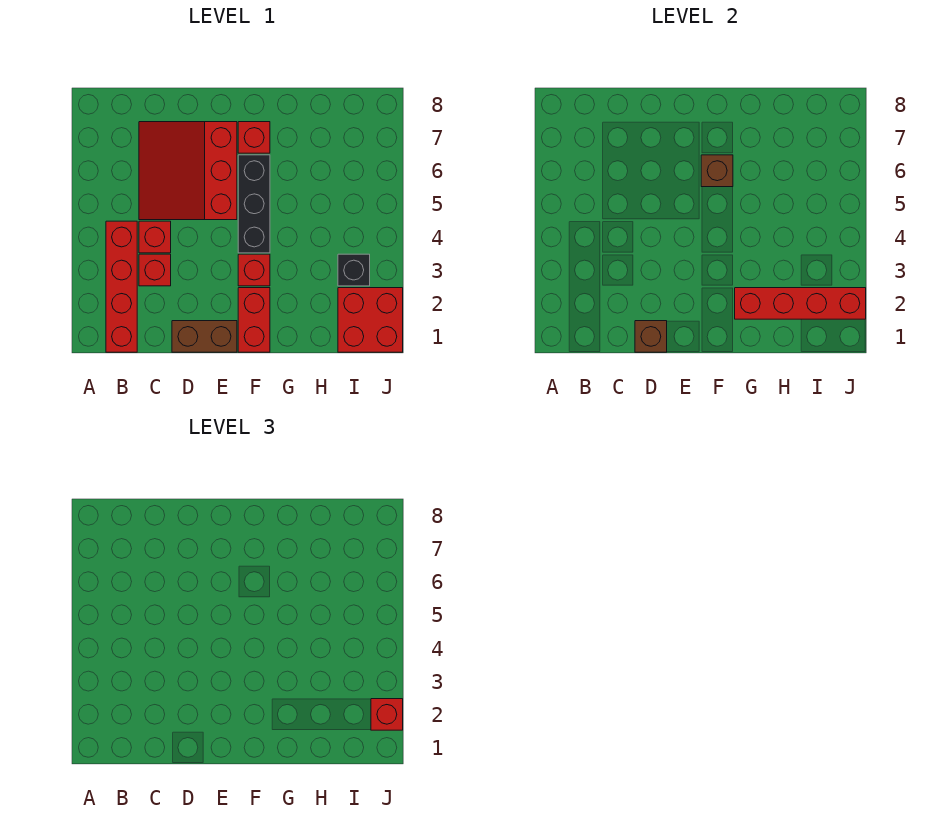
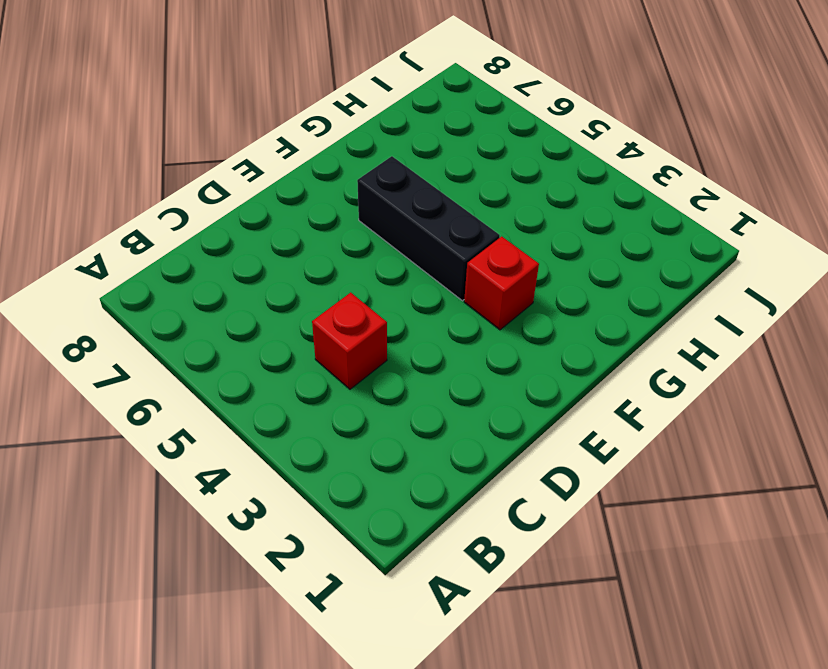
none -> red 1x4 brick [106,221,137,352]
none -> red 1x1 brick [139,254,171,286]
none -> red 3x3 slope [139,122,237,220]

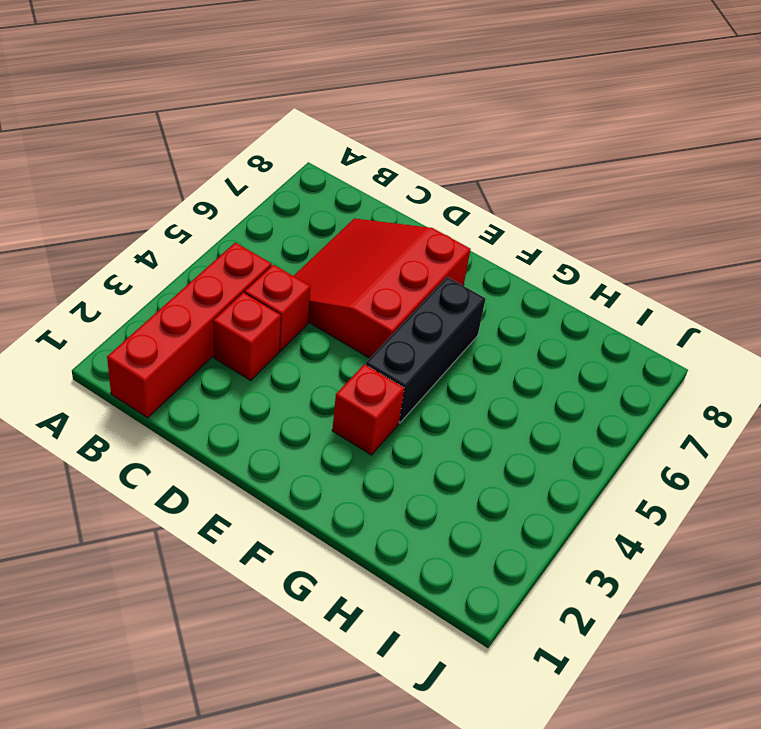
none -> brown 1x2 brick [172,321,237,352]
none -> red 1x2 brick [238,288,270,352]
none -> red 1x1 brick [238,122,270,153]

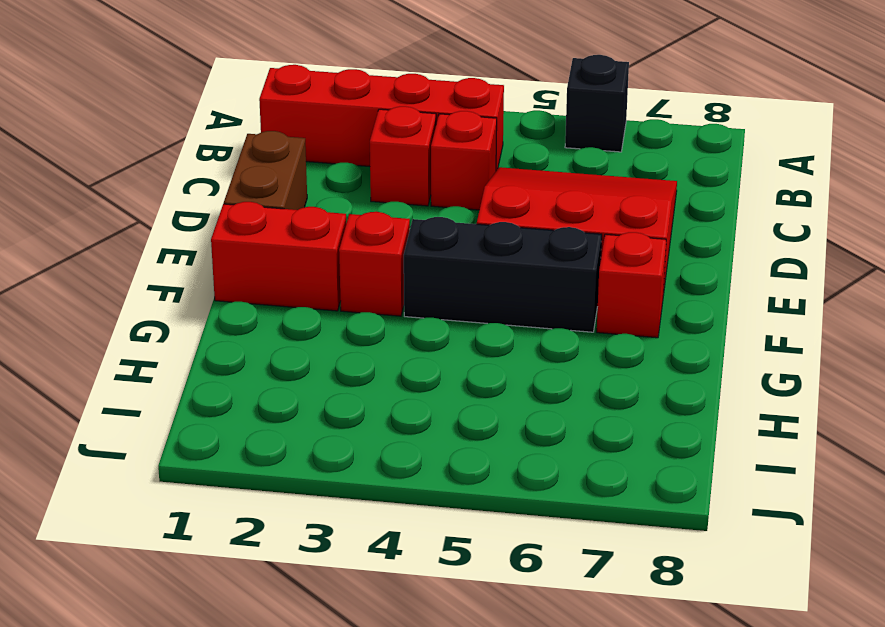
black 1x1 brick [565,55,629,152] -> black 1x1 brick moved to [338,254,370,286]
none -> red 2x2 brick [338,288,403,352]
none -> brown 1x1 brick [635,321,667,352]
none -> brown 1x1 brick [701,155,733,187]

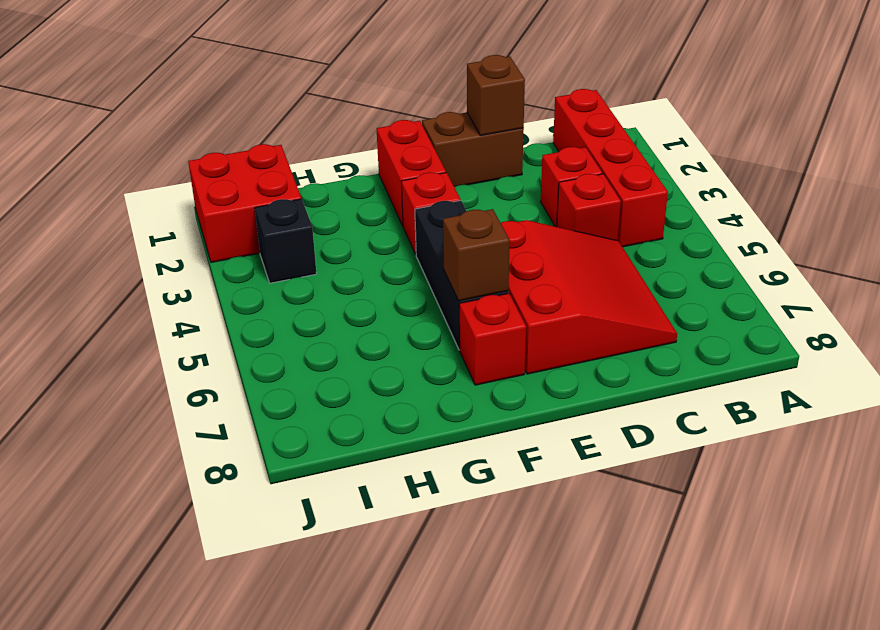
none -> red 1x4 brick [735,288,866,319]
none -> red 1x1 brick [371,699,403,730]

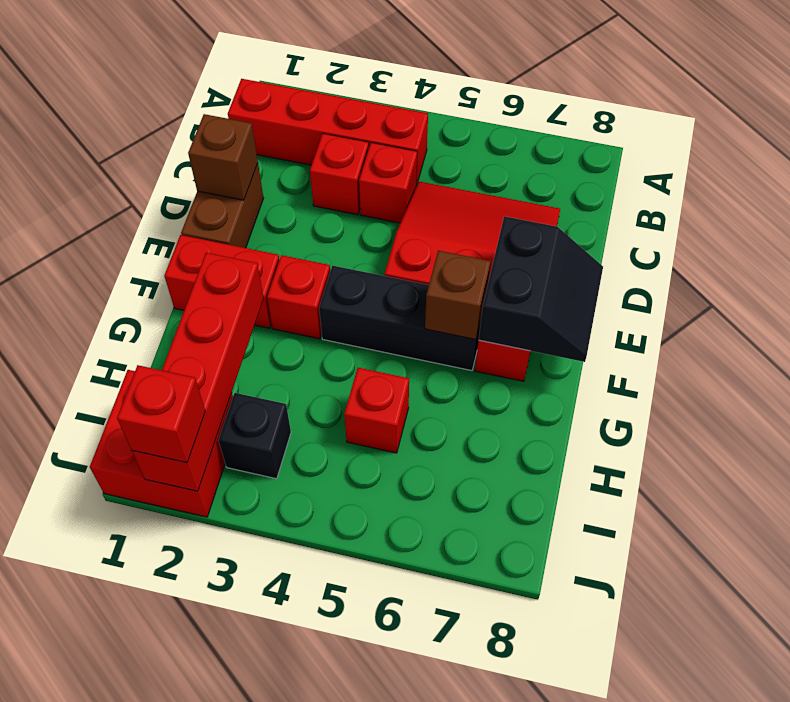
black 2x2 slope [479,216,603,362] -> none
red 1x1 brick [344,368,409,453] -> none

